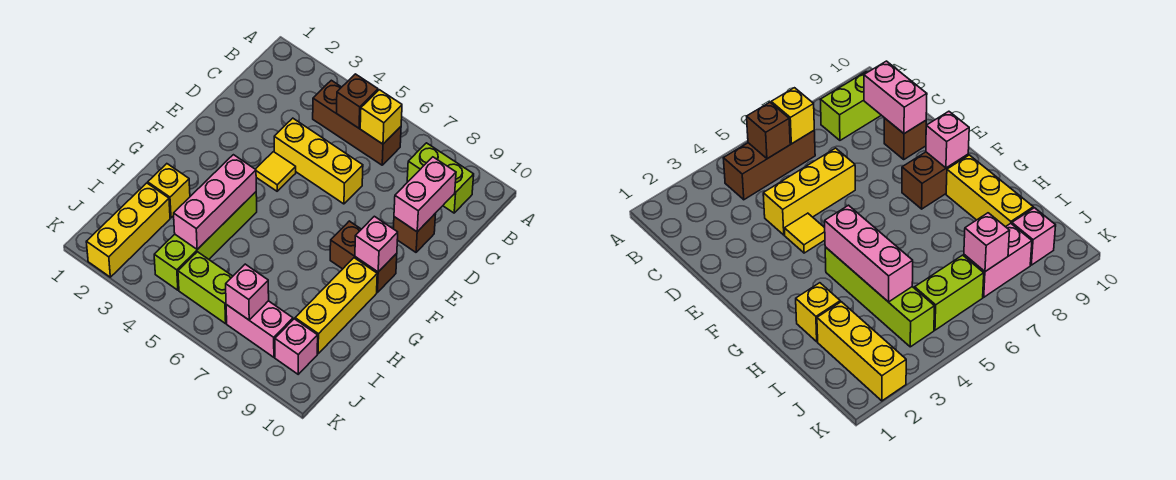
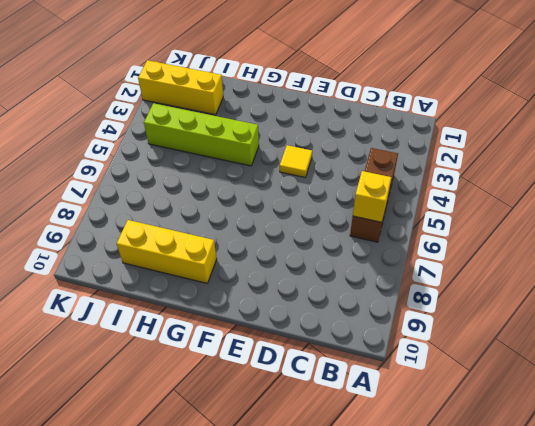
none -> lime 1x2 brick [407,143,474,213]
none -> yellow 1x3 brick [274,118,363,204]
none -> brown 1x1 brick [393,213,436,252]

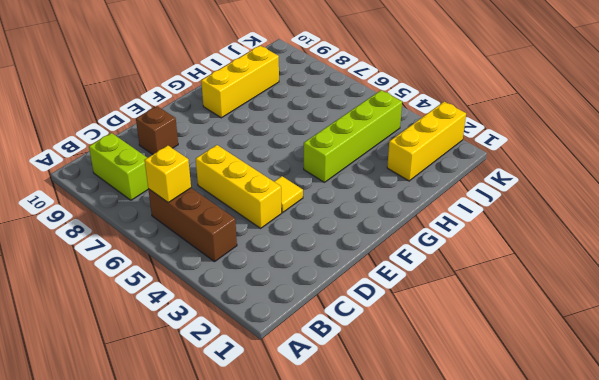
none -> brown 1x2 brick [330,221,397,292]
none -> yellow 1x1 brick [148,164,190,218]
none -> lime 1x2 brick [178,252,233,324]

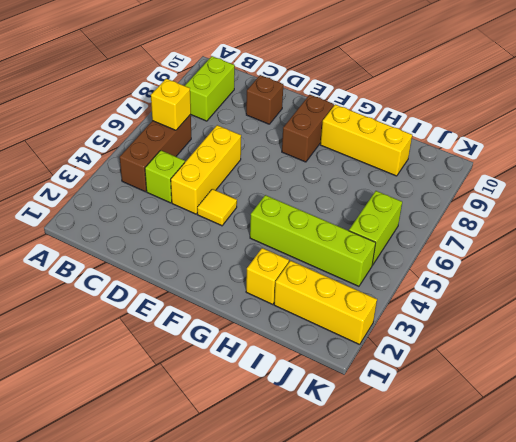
lime 1x1 brick [145,150,185,203] -> none
none -> pink 1x2 brick [226,301,293,357]
none -> pink 1x1 brick [275,319,318,374]
none -> brown 1x1 brick [337,74,378,128]

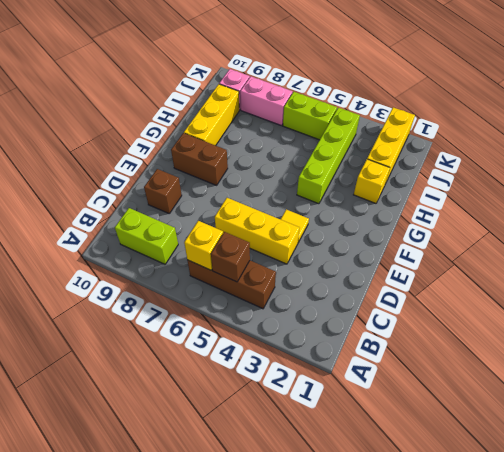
none -> pink 1x2 brick [394,157,456,232]
none -> pink 1x1 brick [355,216,398,272]
none -> pink 1x3 brick [174,155,256,249]

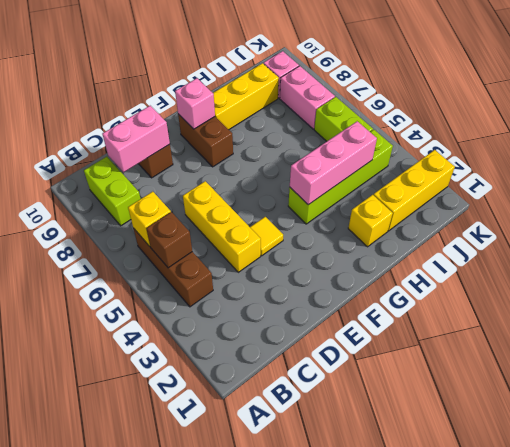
none -> pink 1x1 brick [226,264,269,320]

